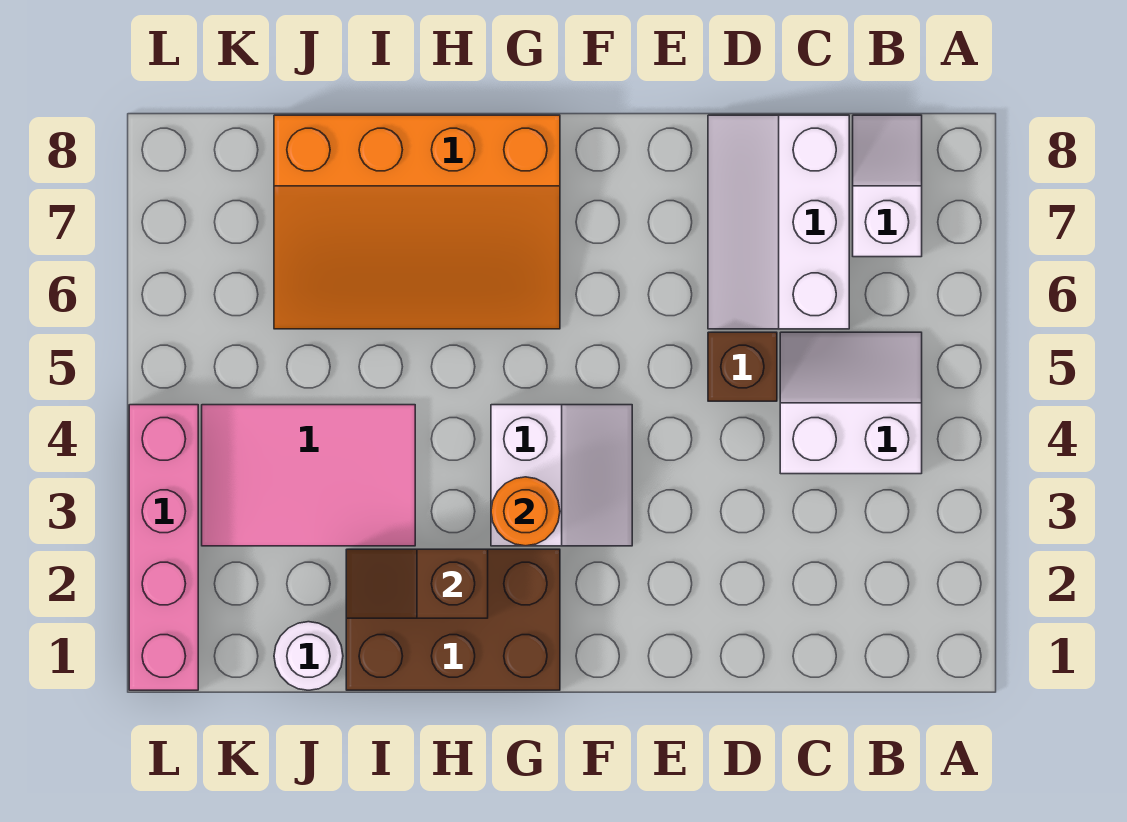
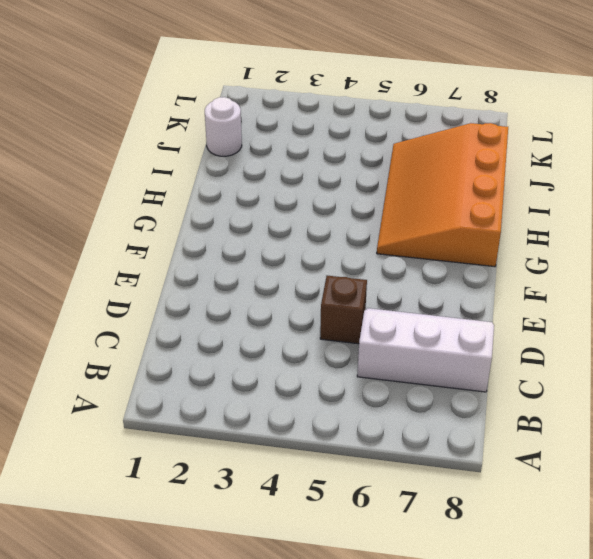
none -> white 2x2 slope [780,332,922,474]
none -> white 1x2 slope [853,115,922,257]
none -> white 2x2 slope [491,405,632,546]

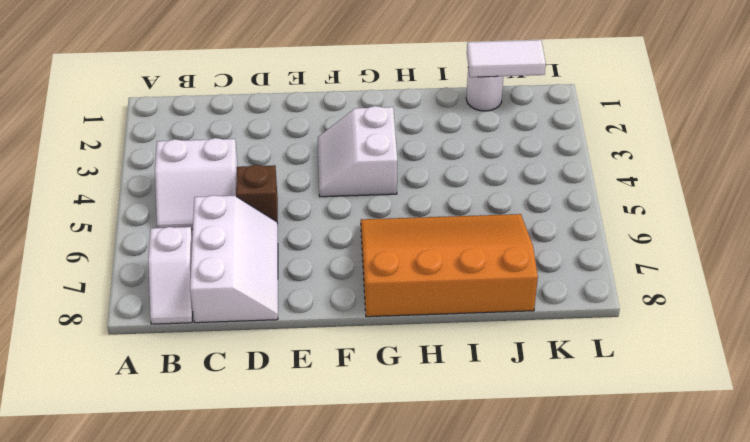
white 1x2 tile [467,40,546,77] -> none
none -> brown 2x3 brick [346,549,560,690]
none -> pink 2x3 tile [202,405,415,546]
none -> pink 1x4 brick [129,405,198,690]

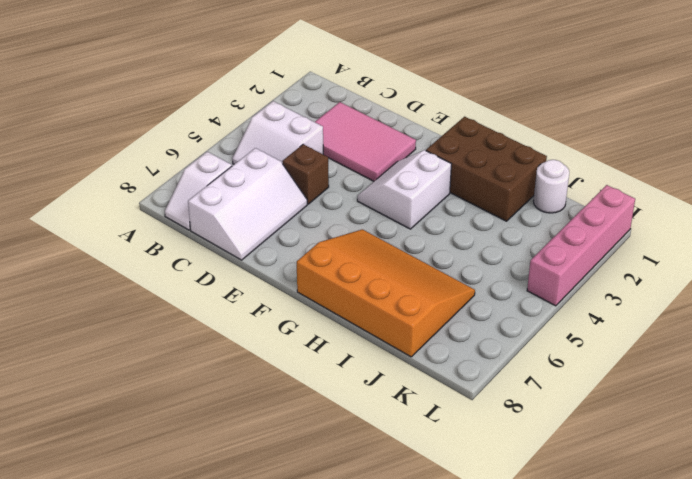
pink 2x3 tile [315,102,416,181] -> pink 2x3 tile moved to [202,405,415,546]
none -> orange 1x1 round brick [491,477,560,546]
none -> brown 1x2 slope [346,549,488,618]

